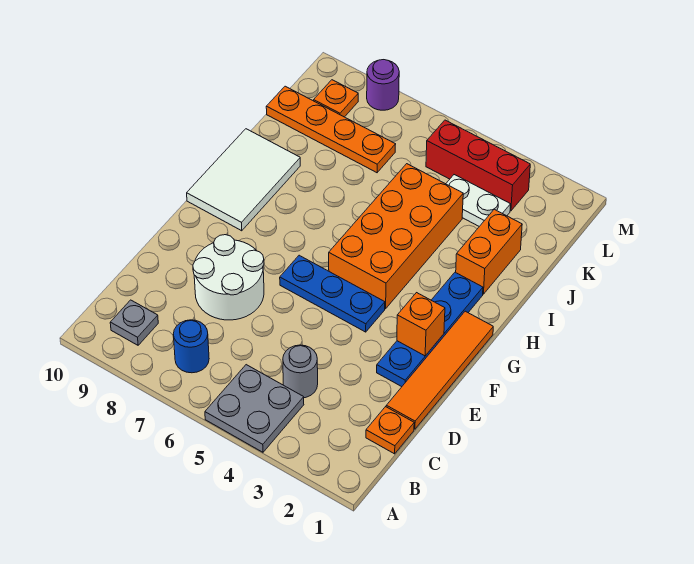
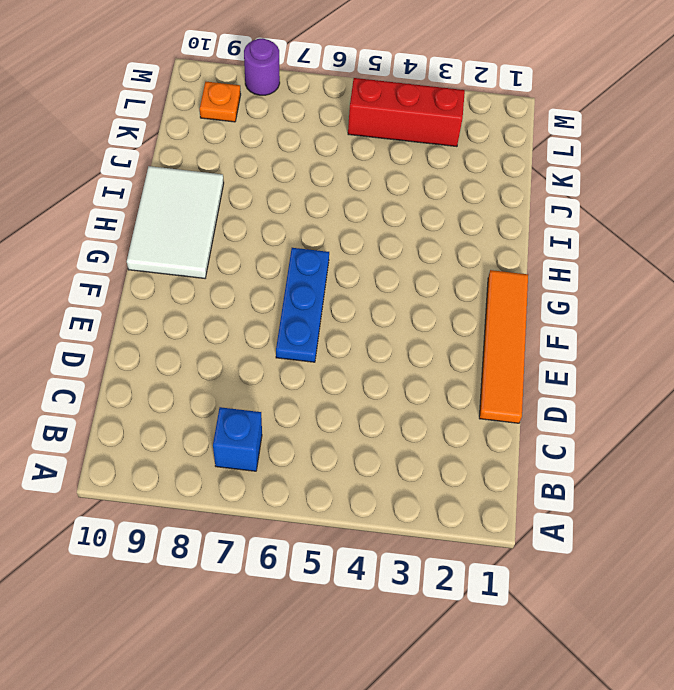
blue 1x1 brick [213,407,262,471] -> blue 1x1 round brick [173,320,209,373]
blue 1x3 plate [276,248,329,362] -> blue 1x3 plate turned to [280,255,385,332]
none -> grey 2x2 plate [205,365,304,452]
none -> grey 1x1 plate [110,300,158,345]
none -> orange 1x1 plate [366,407,414,454]

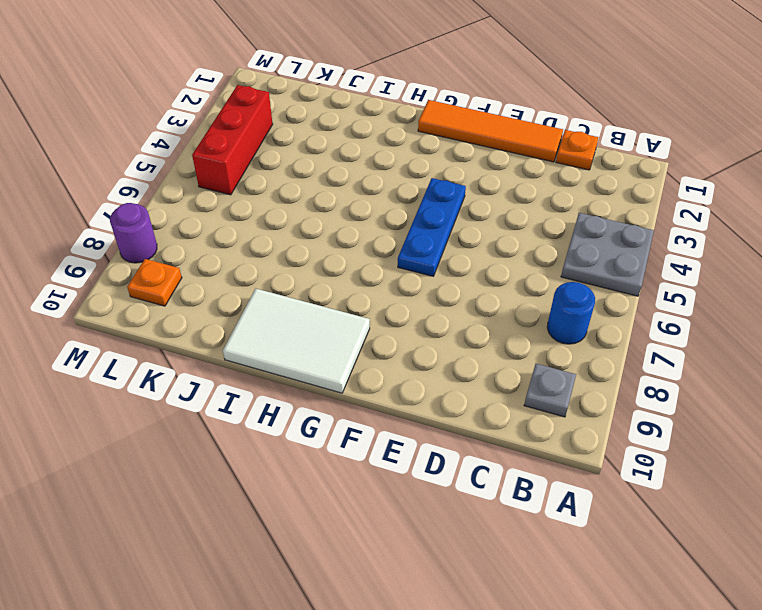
none -> grey 1x1 round brick [283,345,318,398]
none -> white 2x2 round brick [193,235,264,320]
none -> blue 1x4 plate [377,272,483,387]

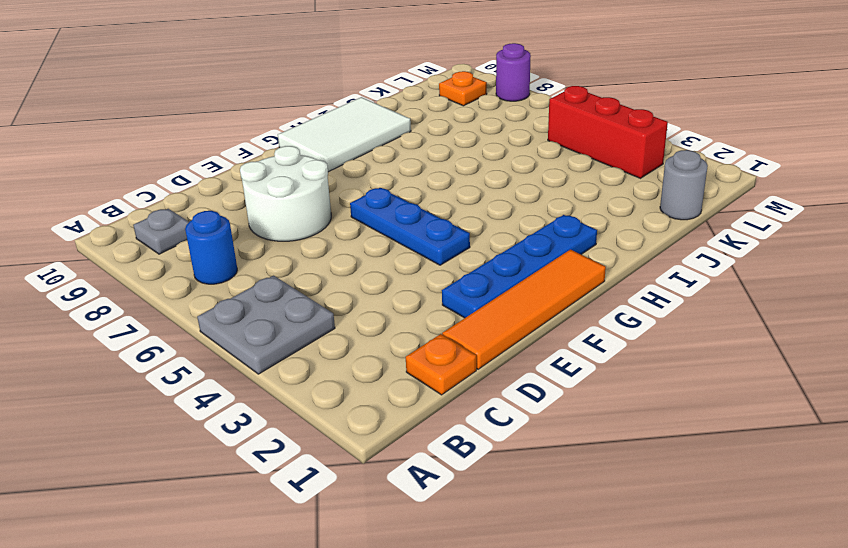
grey 1x1 round brick [660,150,708,220] -> grey 1x1 round brick moved to [283,345,318,398]
none -> orange 2x4 brick [329,164,463,309]
none -> orange 1x2 brick [456,209,522,294]
none -> white 1x2 plate [446,175,511,226]

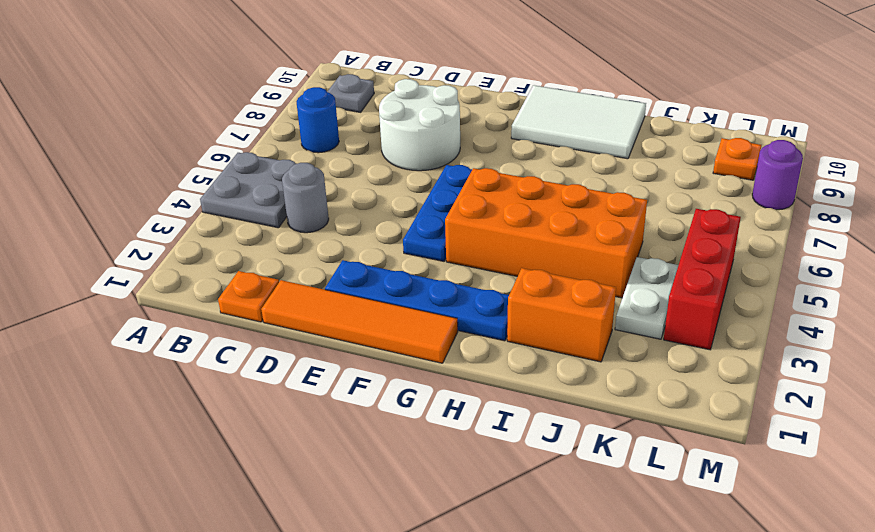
none -> orange 1x4 plate [266,86,396,173]
none -> orange 1x1 brick [397,293,445,356]

